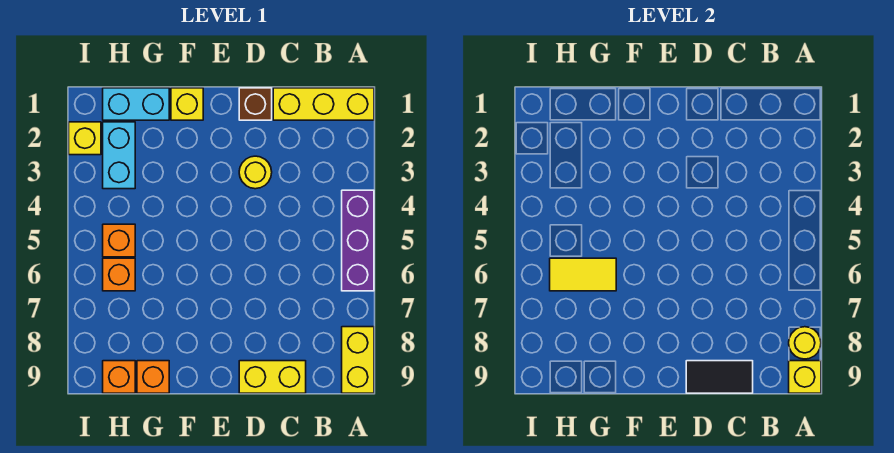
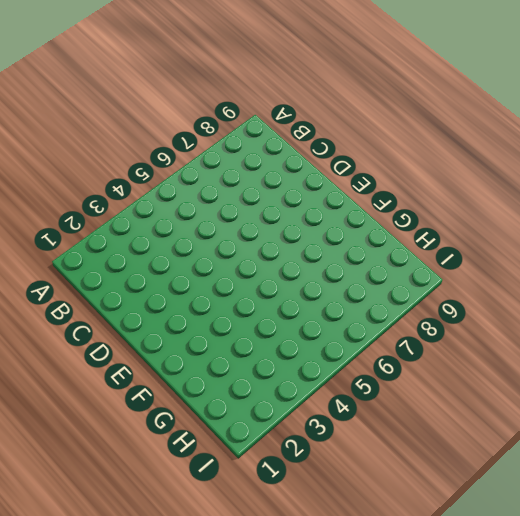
none -> yellow 1x3 brick [273,88,374,120]
none -> purple 1x3 brick [342,190,374,291]
none -> yellow 1x2 brick [342,327,374,393]

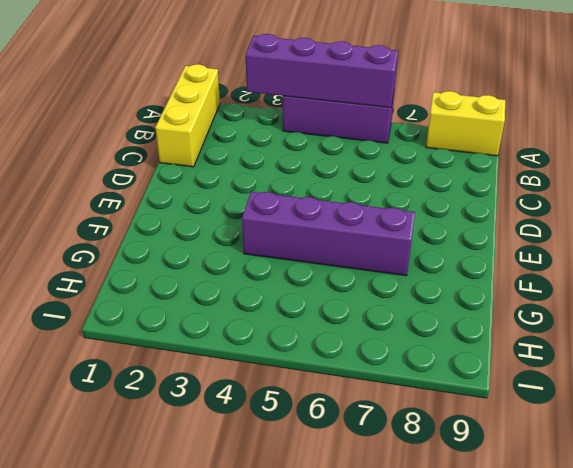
purple 1x4 brick [246,34,398,108] -> none
purple 1x4 brick [242,192,415,276] -> none
none -> yellow 1x2 brick [239,361,306,393]
none -> brown 1x1 brick [239,88,272,120]
none -> yellow 1x1 round brick [239,156,272,189]

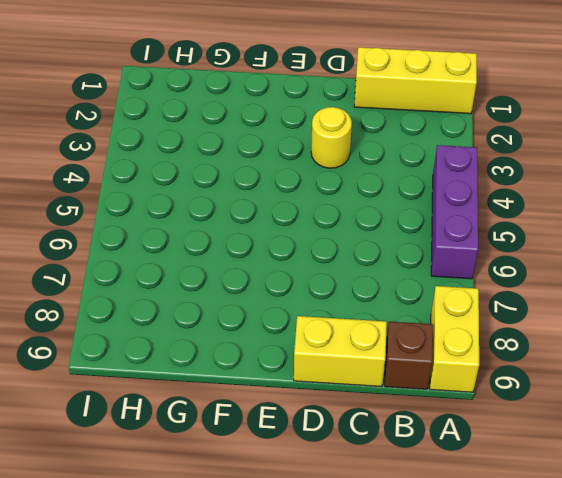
brown 1x1 brick [384,322,433,389] -> brown 1x1 brick moved to [239,88,272,120]
none -> yellow 1x1 brick [171,88,203,120]
none -> cyan 1x2 brick [103,88,169,120]
none -> orange 1x1 brick [137,361,169,393]

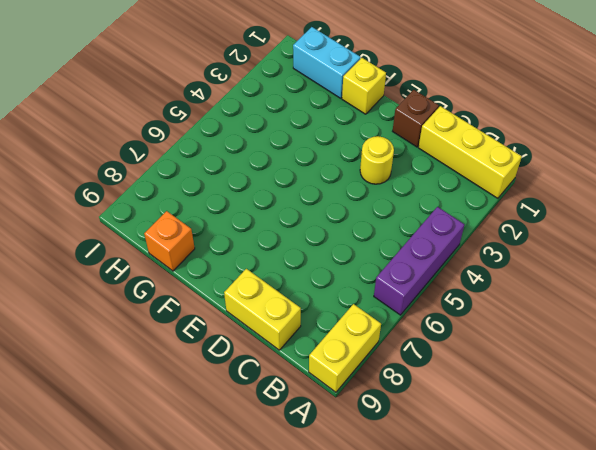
none -> cyan 1x2 brick [103,122,135,189]
none -> orange 1x1 brick [103,224,135,257]
none -> orange 1x1 brick [103,258,135,291]

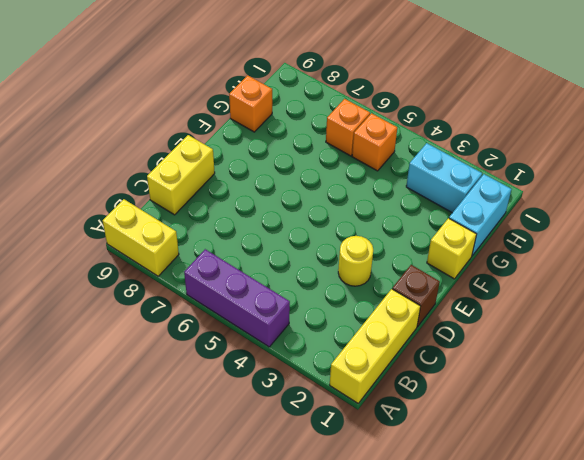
none -> orange 1x1 brick [103,361,135,393]
none -> yellow 1x1 brick [69,122,101,155]
none -> yellow 1x1 round brick [789,327,821,359]

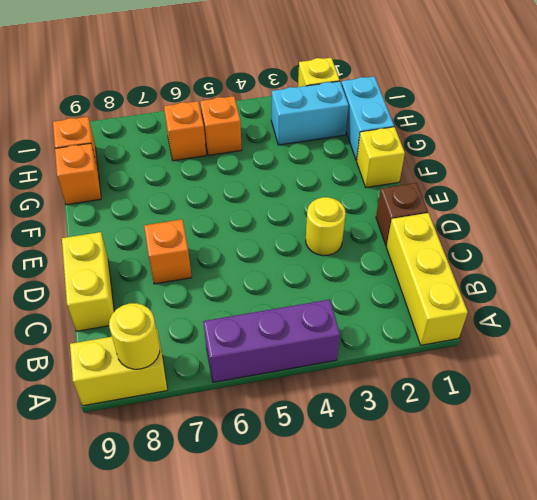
orange 1x1 brick [144,219,192,284] -> none
none -> yellow 1x1 brick [789,361,821,393]
none -> black 1x2 tile [686,361,753,393]
none -> yellow 1x2 tile [550,258,616,291]

